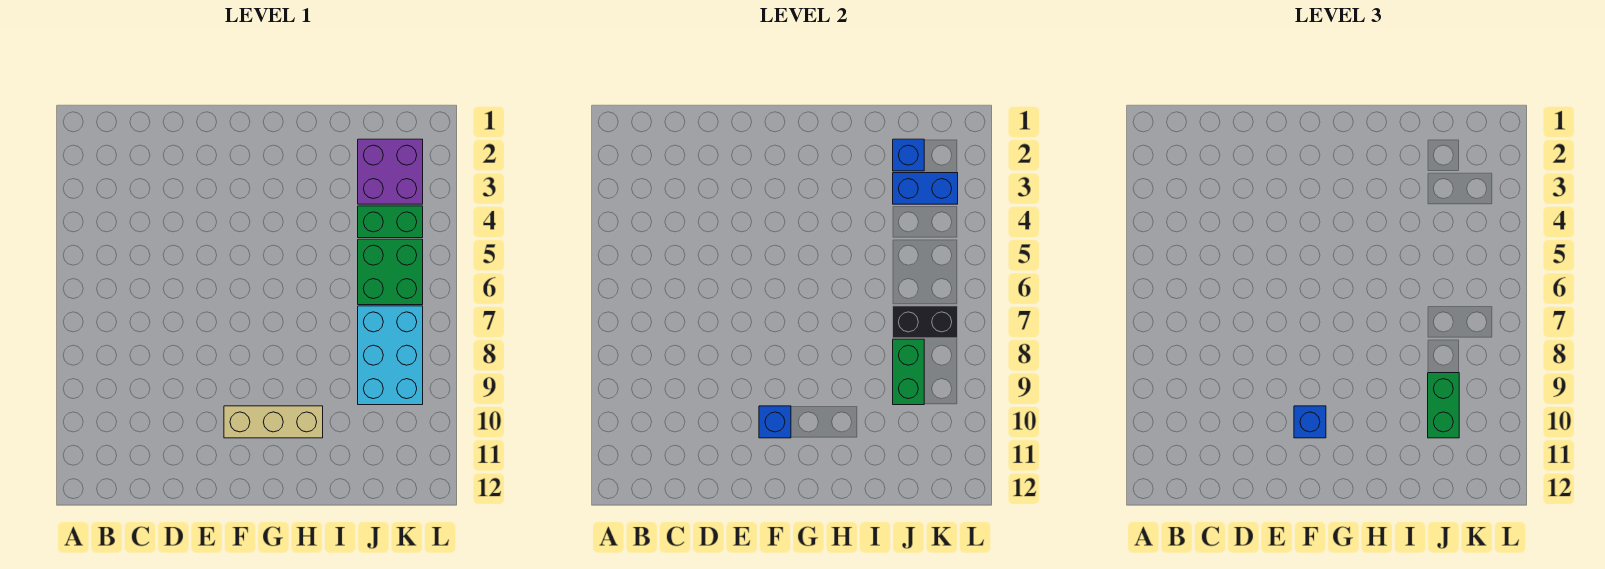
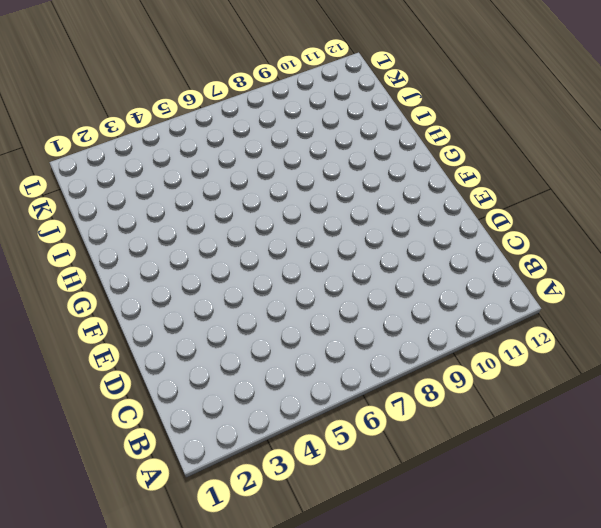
none -> tan 1x3 brick [224,406,323,438]
none -> purple 2x2 brick [358,139,423,204]
none -> green 1x2 brick [358,206,423,238]

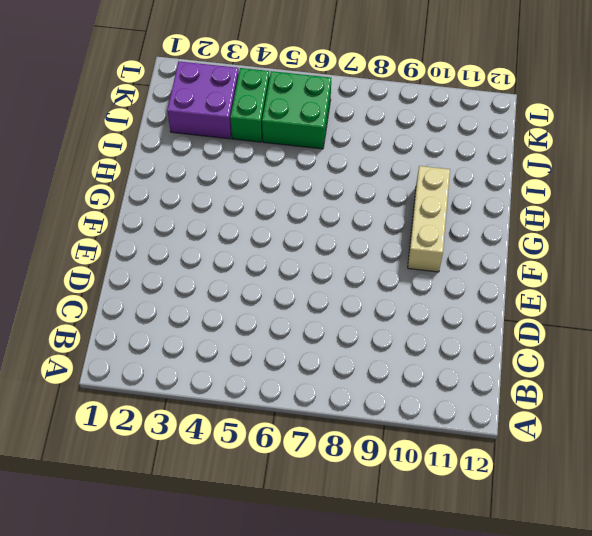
none -> cyan 2x3 brick [358,306,423,405]
none -> blue 1x1 brick [759,406,791,438]
none -> blue 1x1 brick [893,139,924,171]

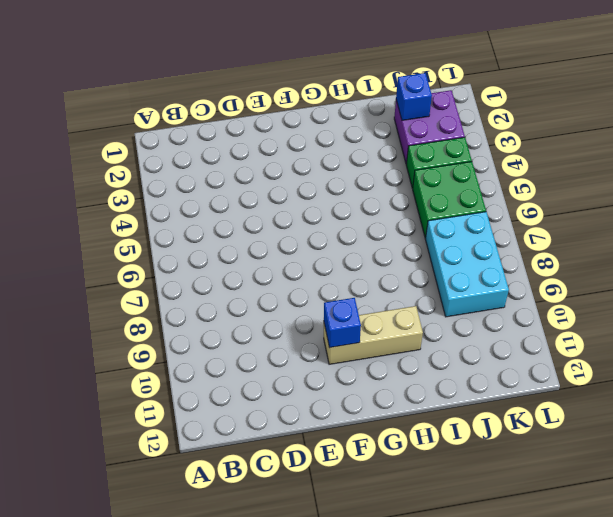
none -> blue 1x2 brick [893,173,958,204]
none -> black 1x2 brick [893,306,958,338]
none -> green 1x2 brick [893,339,924,405]

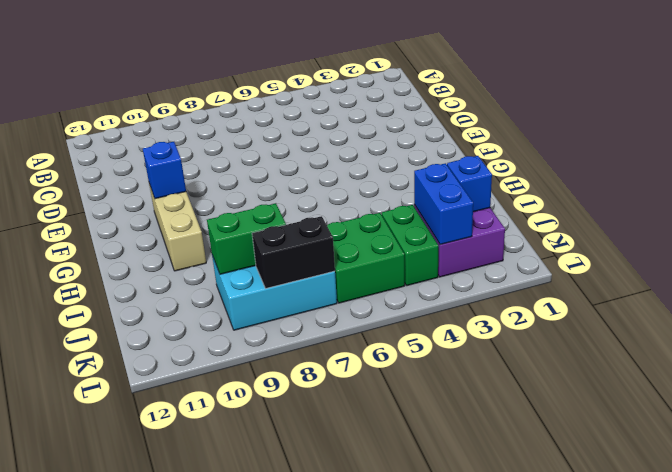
black 1x2 brick [252,216,335,288] -> black 1x2 brick turned to [893,306,958,338]
none -> blue 1x1 brick [1294,406,1326,438]
none -> green 1x2 brick [1428,373,1459,438]

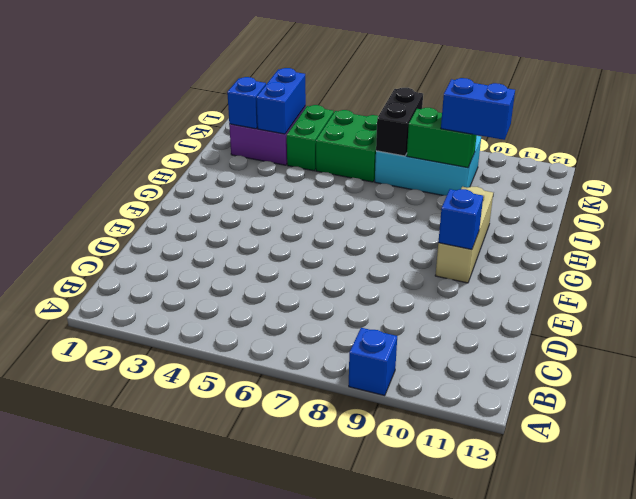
blue 1x1 brick [349,328,397,396] -> blue 1x1 brick moved to [1294,406,1326,438]
blue 1x2 brick [441,78,515,140] -> green 1x2 brick [1428,373,1459,438]

